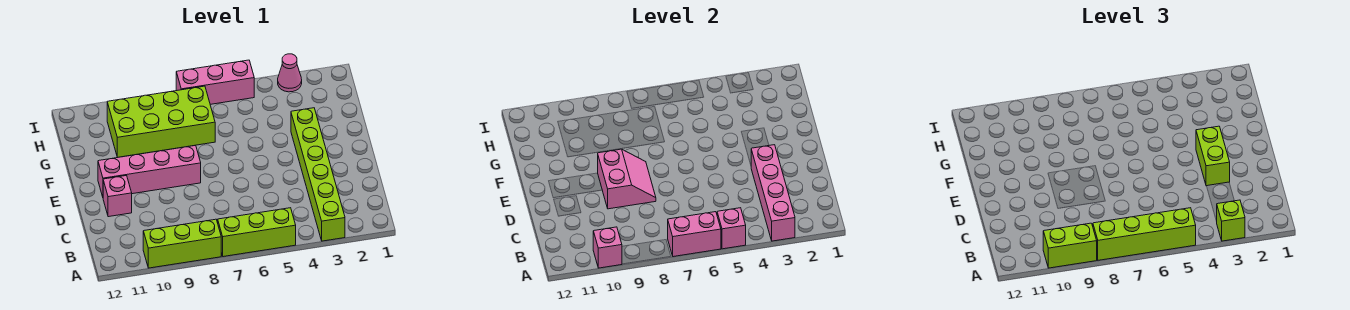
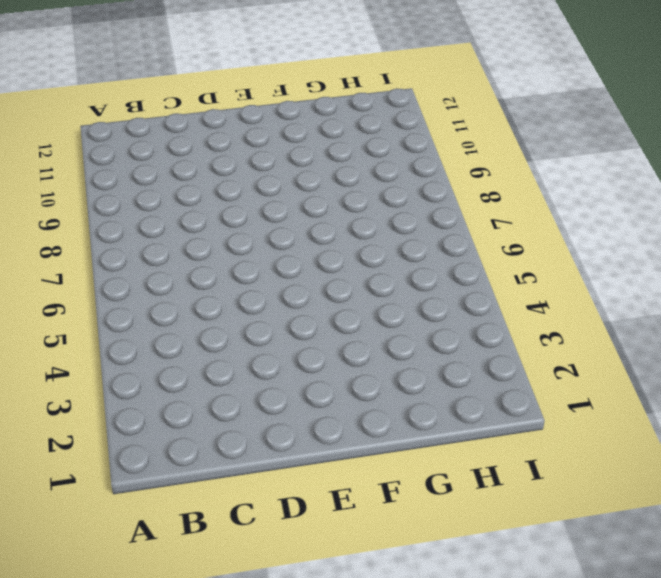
none -> lime 1x6 brick [291,108,345,241]
none -> lime 1x3 brick [218,208,296,257]
none -> lime 1x3 brick [143,219,221,268]

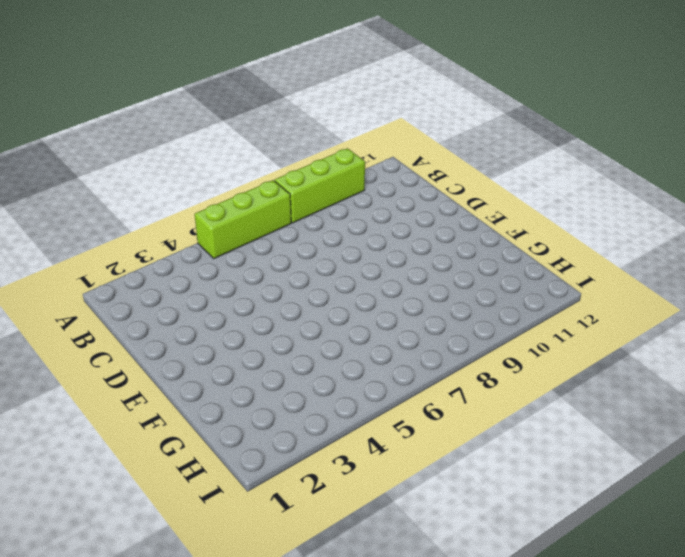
none -> lime 1x6 brick [291,108,345,241]
none -> pink 1x1 brick [103,176,132,217]
none -> pink 1x4 brick [98,145,201,197]

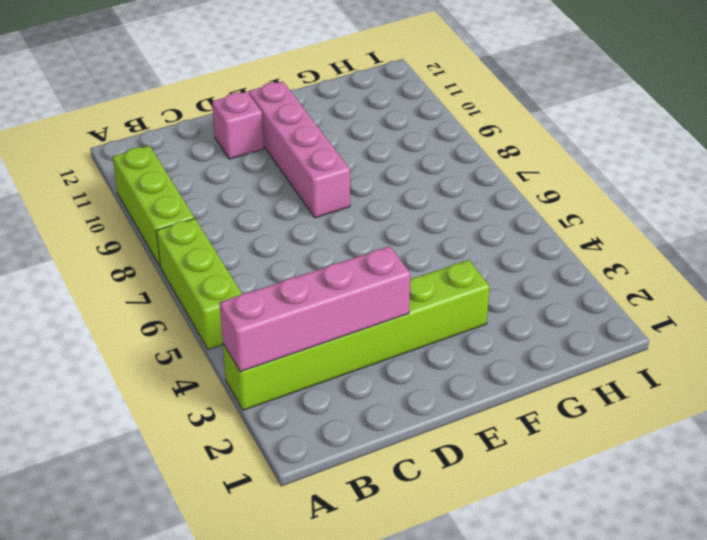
none -> lime 2x4 brick [107,86,215,157]
none -> pink 1x1 cone [278,54,302,92]
none -> pink 1x3 brick [176,60,254,104]

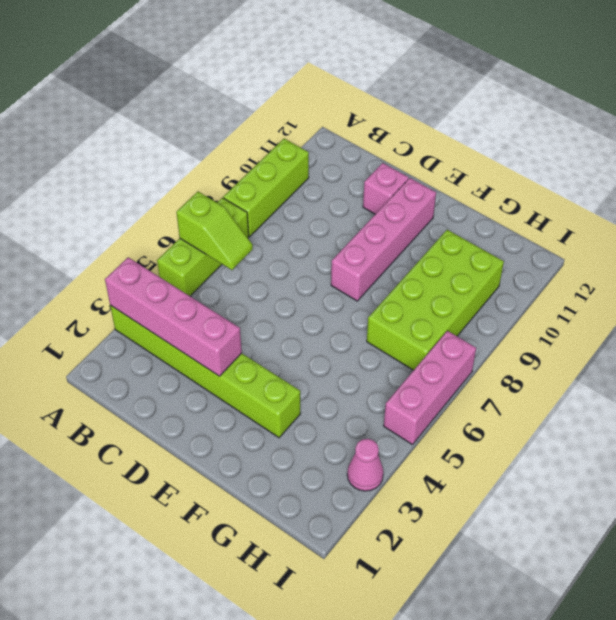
lime 1x2 slope [176,192,253,270] -> pink 1x2 brick [668,212,721,257]
none -> pink 1x1 brick [717,208,746,249]
none -> pink 1x1 brick [593,227,622,268]
none -> pink 2x2 slope [598,149,656,209]

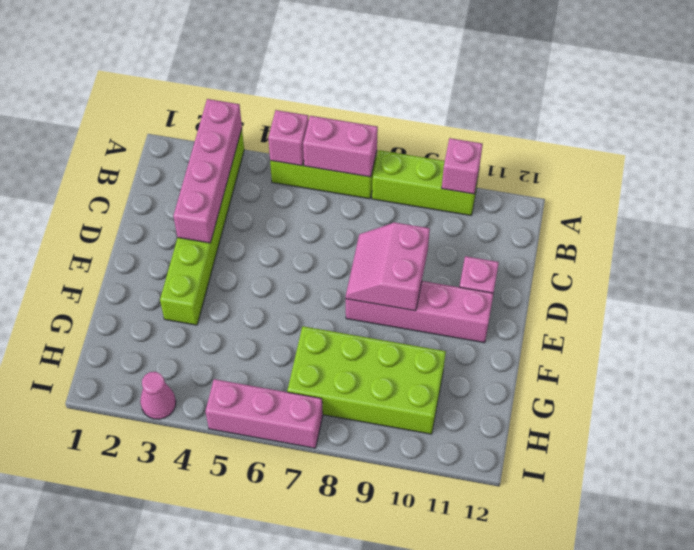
none -> lime 1x1 brick [1217,200,1245,241]
none -> lime 1x4 brick [1093,208,1196,260]
none -> lime 1x2 brick [1043,223,1097,268]

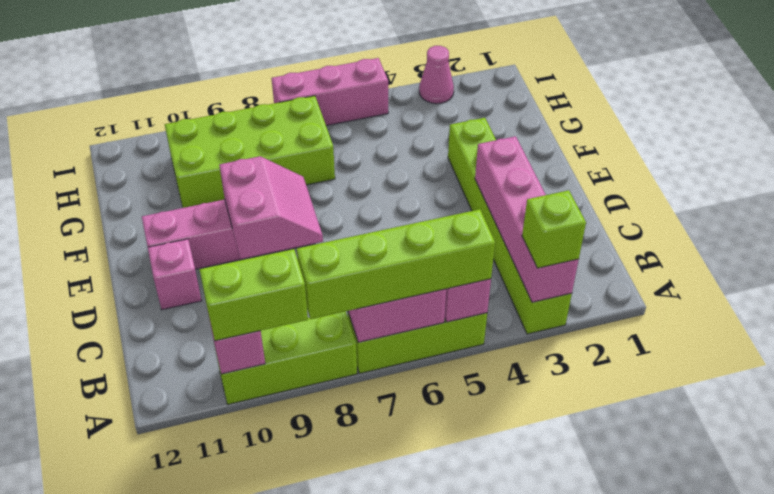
none -> lime 1x2 brick [1196,126,1230,186]

